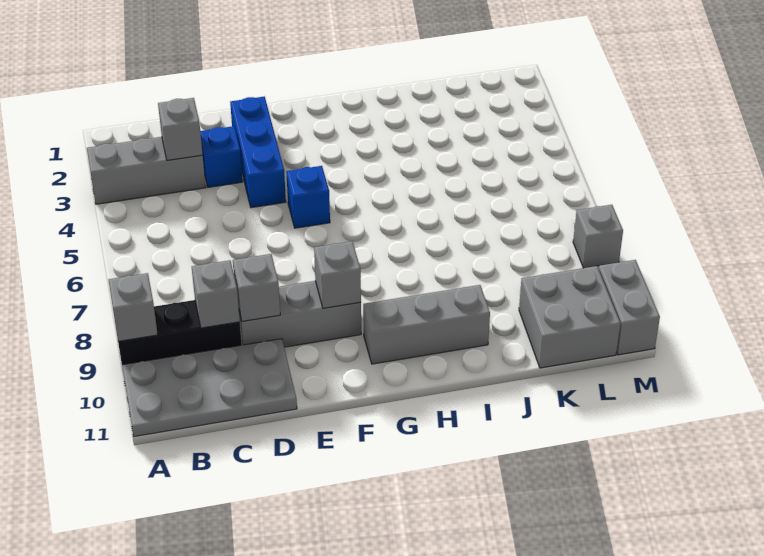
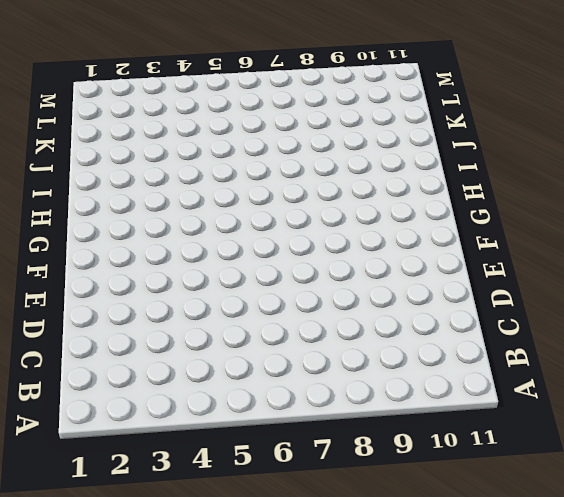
none -> grey 1x3 brick [87,137,206,204]
none -> black 1x3 brick [117,300,242,365]
none -> grey 2x4 plate [122,339,297,437]

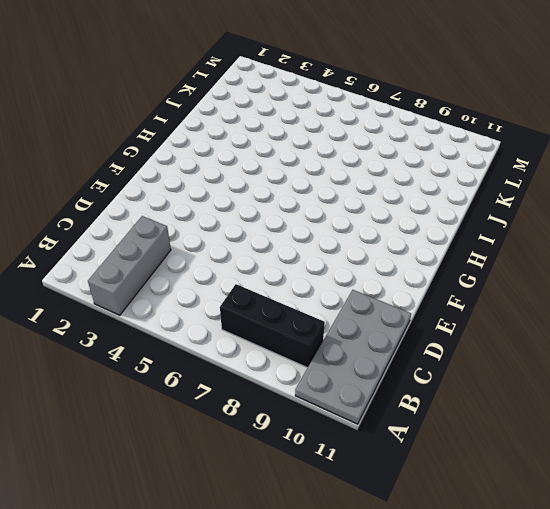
black 1x3 brick [220,284,325,368] -> black 1x3 brick turned to [117,300,242,365]
none -> blue 1x1 brick [200,126,243,187]
none -> grey 1x3 brick [239,281,361,347]
none -> blue 1x3 brick [230,97,286,208]

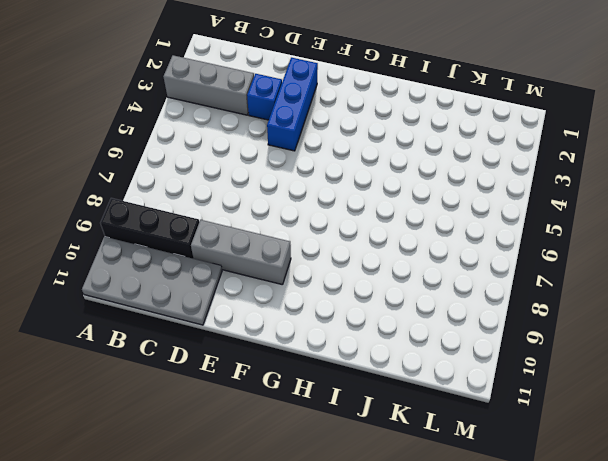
none -> blue 1x1 brick [286,166,330,228]
none -> grey 1x3 brick [363,285,490,364]
none -> grey 2x2 brick [519,266,620,368]

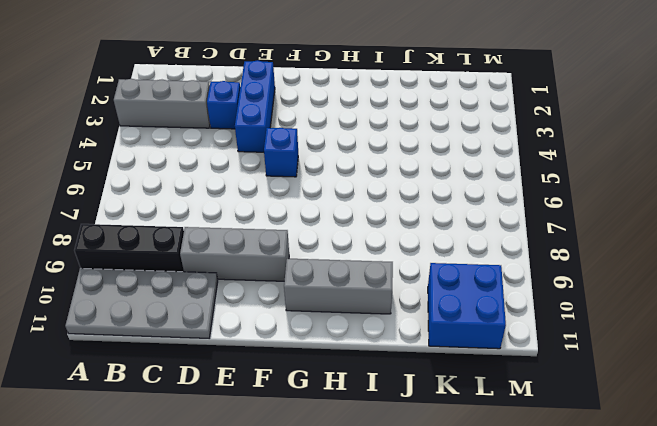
blue 2x2 brick [428,263,506,349] -> grey 2x2 brick [519,266,620,368]
none -> grey 1x1 brick [573,205,623,268]
none -> grey 1x2 brick [599,260,660,355]
none -> grey 1x1 brick [109,273,158,341]

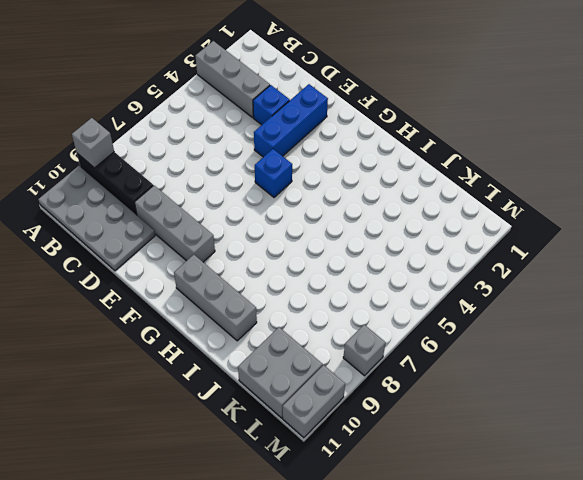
none -> grey 1x1 brick [158,98,203,160]
none -> grey 1x1 brick [192,260,240,328]
none -> grey 1x1 brick [233,254,280,321]

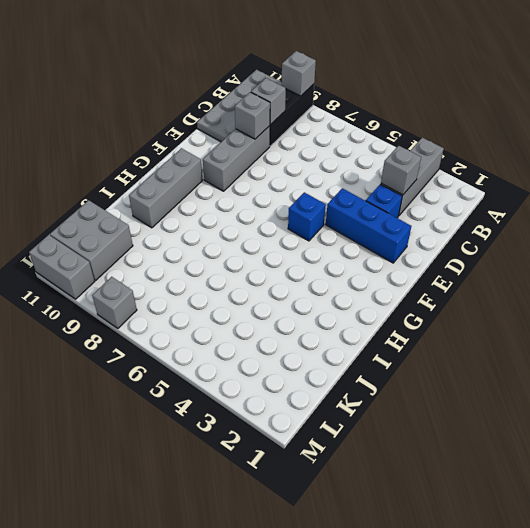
none -> grey 1x1 brick [314,241,361,308]

